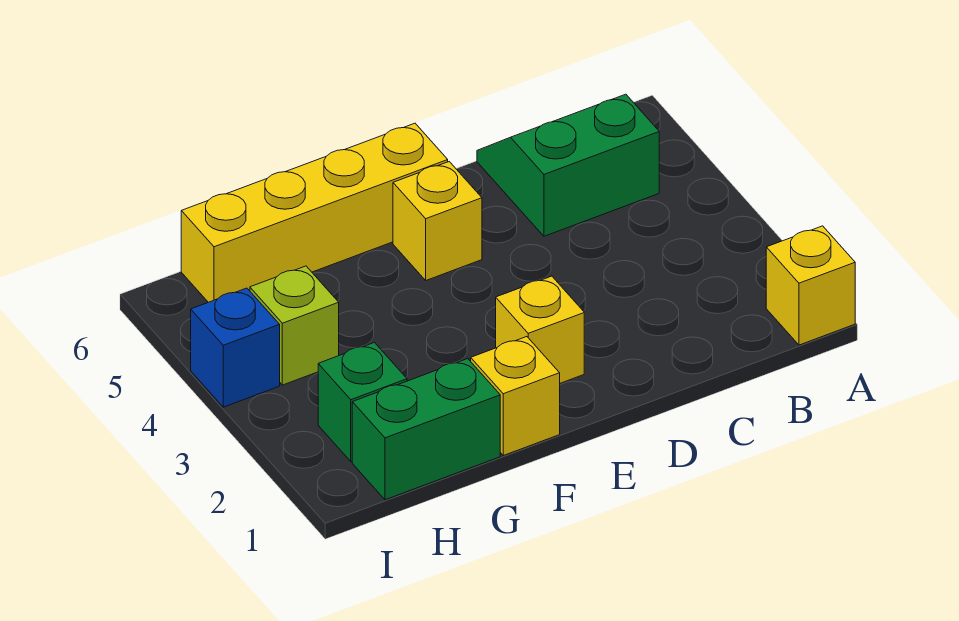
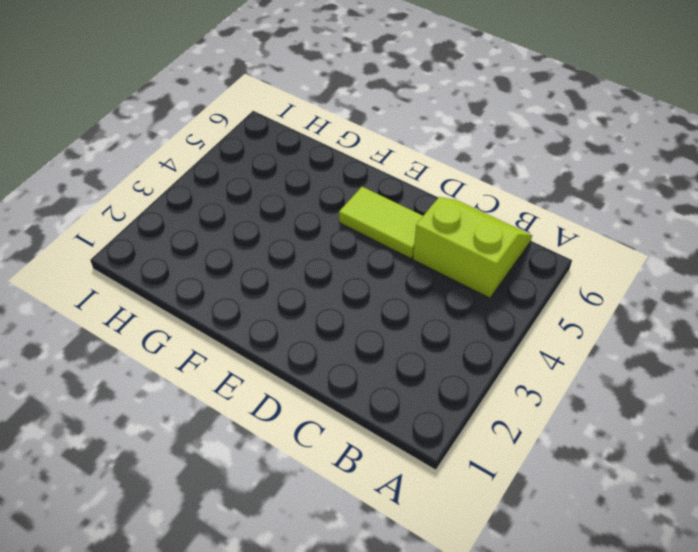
lime 2x2 slope [413,197,532,298] -> green 2x2 slope [477,94,659,236]
lime 1x2 tile [339,187,423,259] -> yellow 1x1 brick [393,162,482,280]
none -> yellow 1x1 brick [766,226,855,345]
none -> yellow 1x1 brick [496,276,584,383]

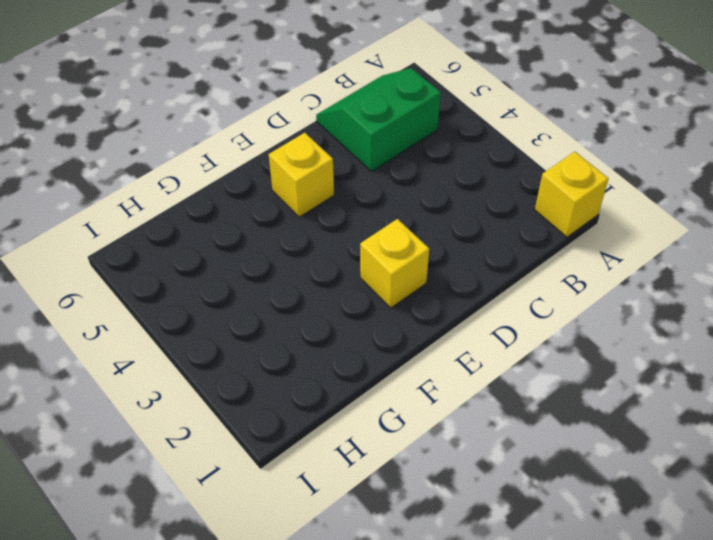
none -> yellow 1x4 brick [181,123,448,302]
none -> yellow 1x1 brick [471,337,560,456]

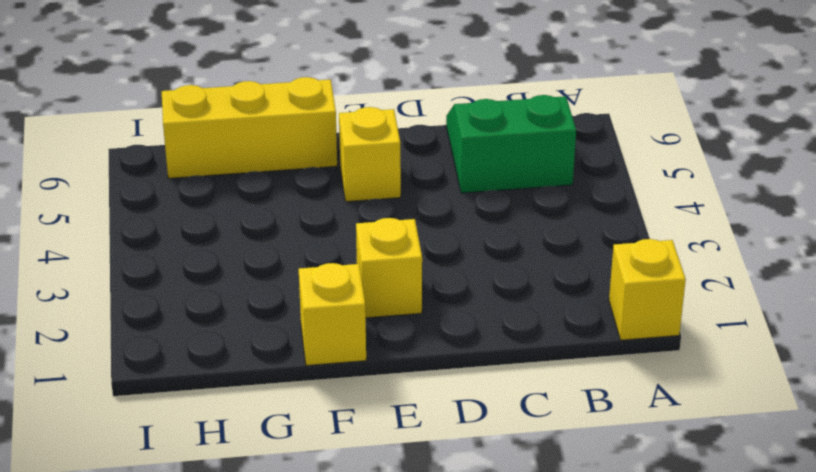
yellow 1x3 brick [162,77,337,178] -> yellow 1x4 brick [181,123,448,302]
none -> green 1x2 brick [352,359,500,500]
none -> green 1x1 brick [318,342,407,461]

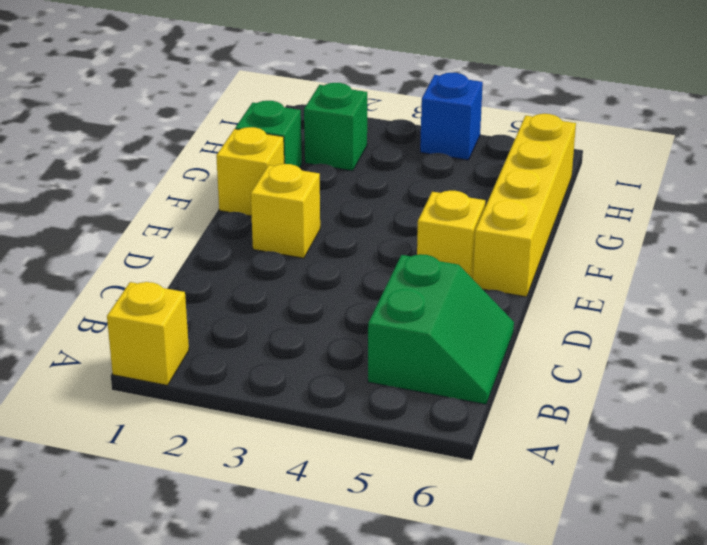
green 1x1 brick [235,101,302,168] -> green 1x2 brick [352,359,500,500]
none -> lime 1x1 brick [250,266,339,385]

